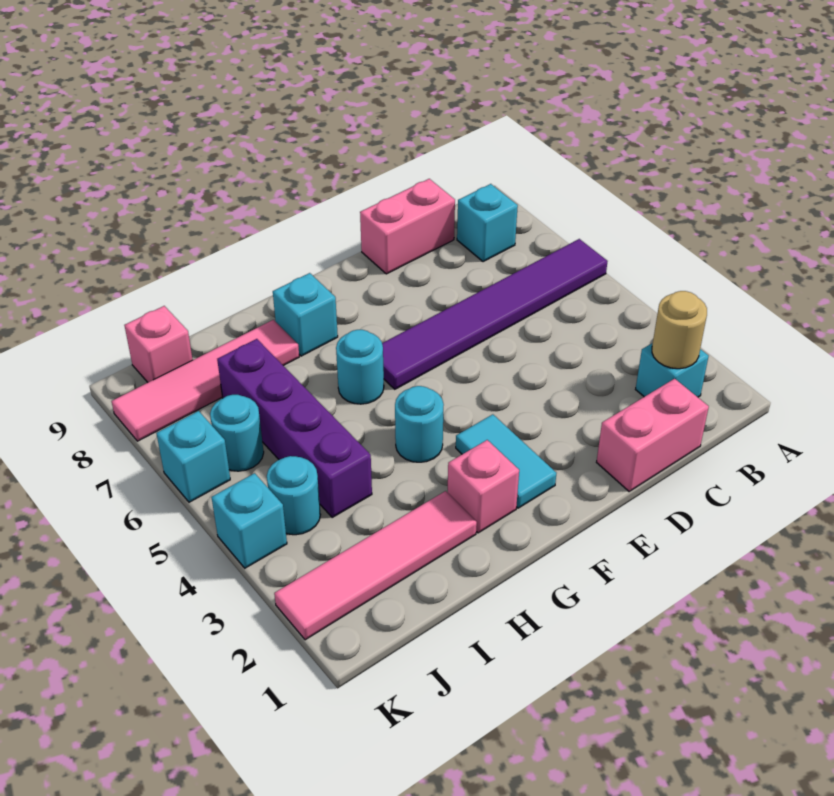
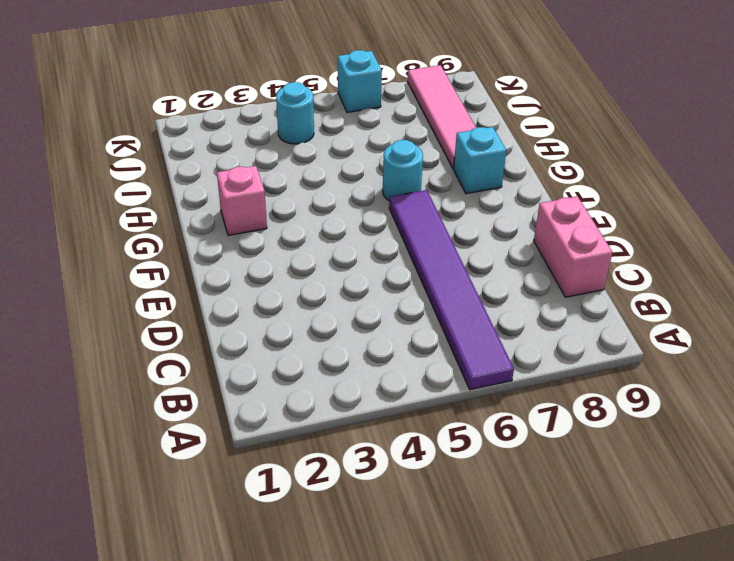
none -> cyan 1x1 brick [636,343,709,397]
none -> cyan 1x1 brick [457,184,518,262]
none -> pink 1x2 brick [596,379,709,491]

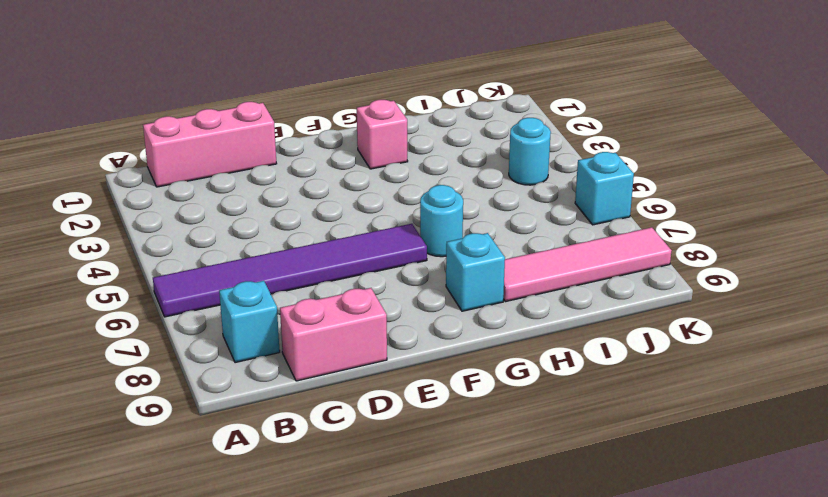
pink 1x3 brick [143,102,277,187] -> pink 1x2 brick [596,379,709,491]
none -> cyan 1x1 brick [636,343,709,397]
none -> cyan 1x2 tile [456,414,556,508]
none -> cyan 1x1 round brick [395,386,444,462]

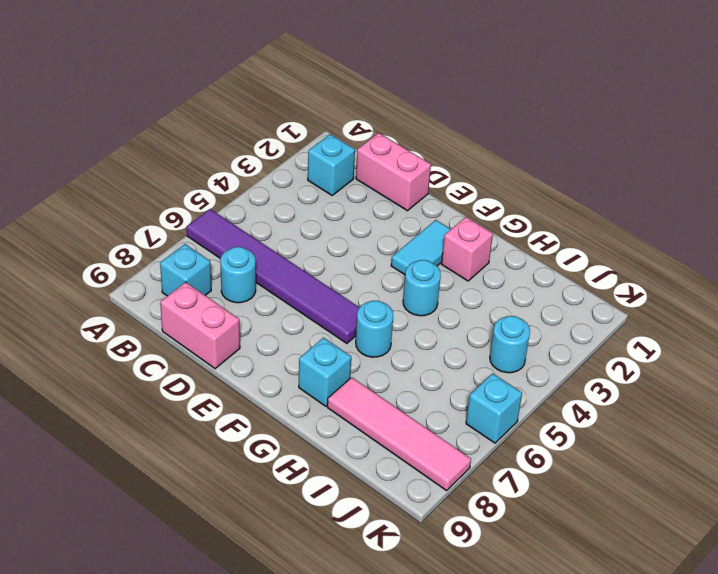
cyan 1x1 round brick [220,247,256,303] -> cyan 1x1 round brick moved to [210,395,264,471]
none -> pink 1x4 tile [274,491,477,640]
none -> purple 1x4 brick [217,339,372,517]
none -> pink 1x1 brick [124,306,193,382]

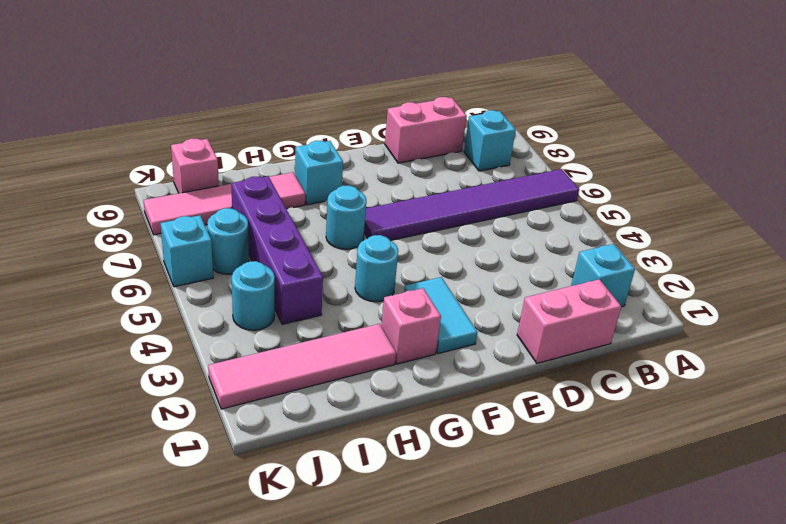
none -> cyan 1x1 brick [211,473,287,568]
none -> tan 1x1 round brick [652,291,707,369]

